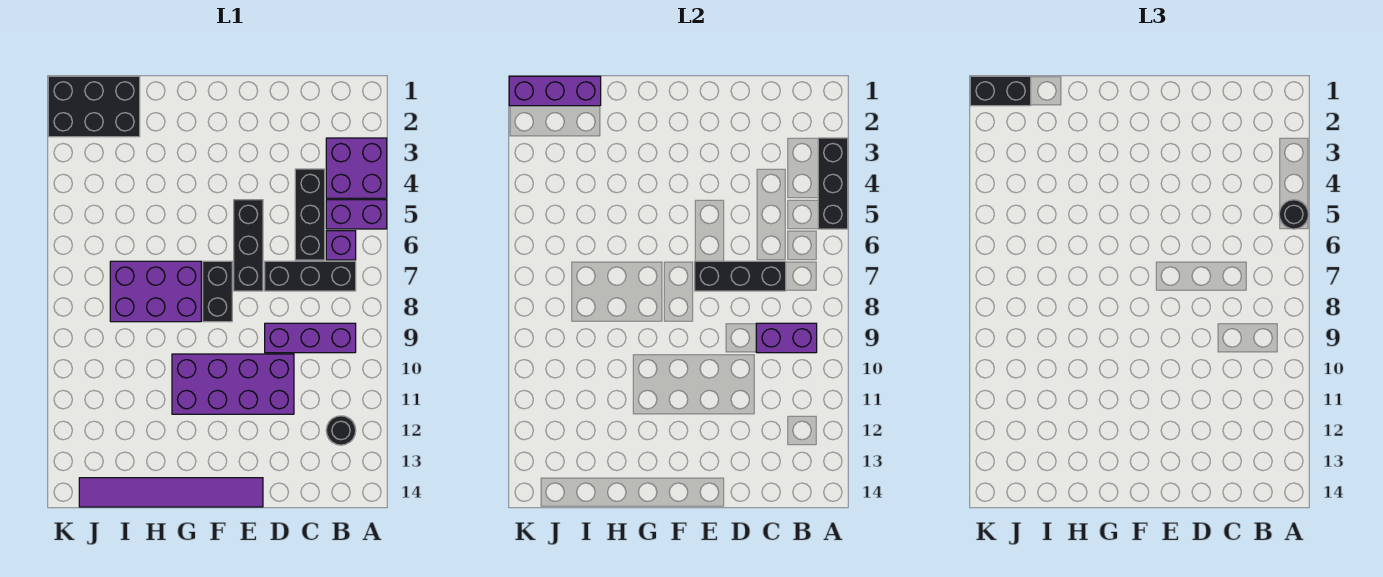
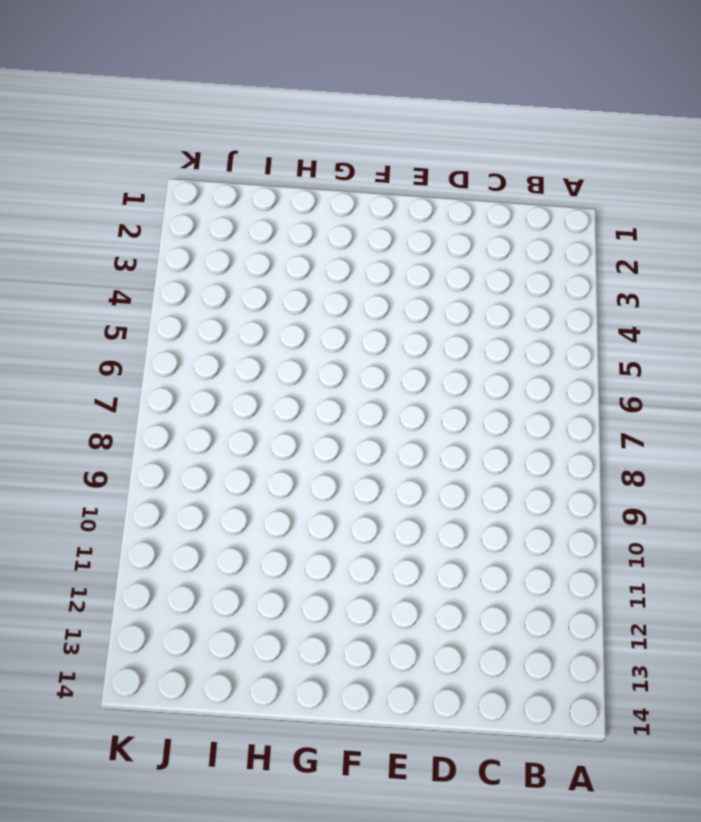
none -> purple 2x2 brick [326,138,387,198]
none -> purple 1x2 brick [326,200,387,229]
none -> purple 1x1 brick [326,231,356,260]

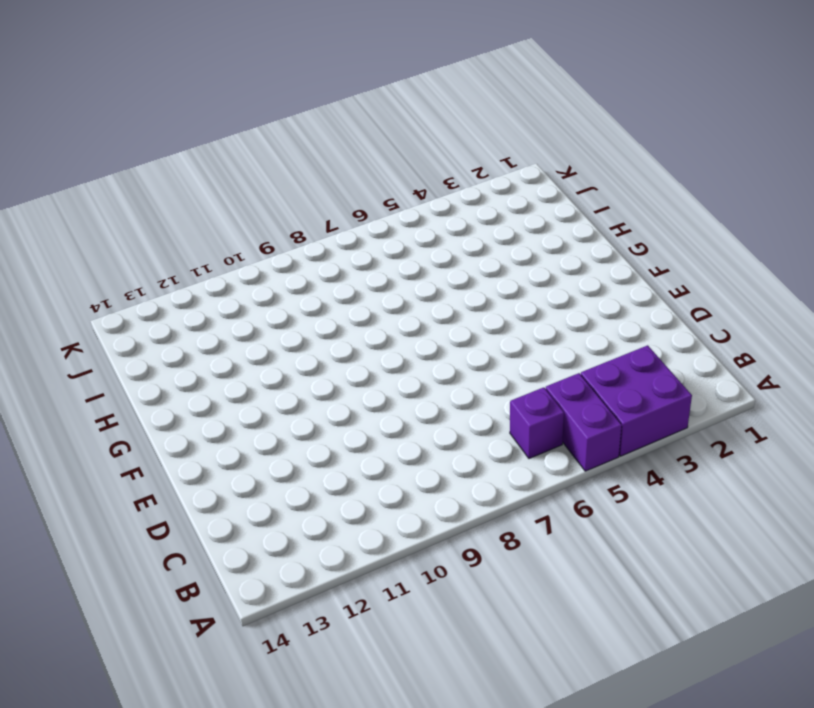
none -> black 1x3 brick [265,261,356,291]
none -> purple 1x3 brick [265,323,356,353]
none -> black 1x1 round brick [326,416,356,445]

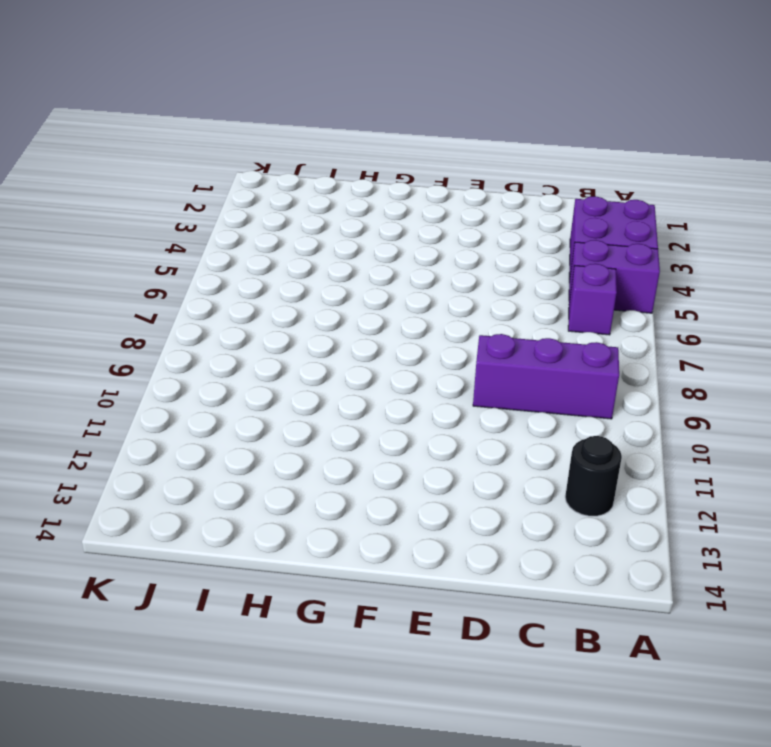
none -> black 1x3 brick [265,261,356,291]
none -> black 1x3 brick [295,169,325,260]
none -> purple 2x4 brick [172,354,294,414]

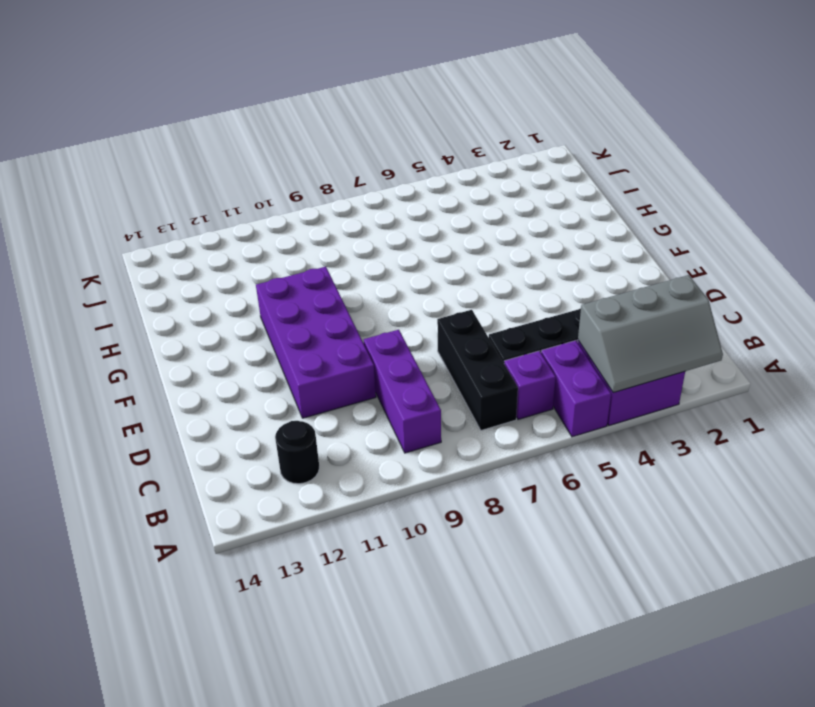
grey 2x3 slope [578,275,723,393] -> black 1x3 brick [818,138,848,229]
none -> black 1x3 brick [234,200,263,291]
none -> purple 1x6 tile [79,478,263,507]
none -> black 1x2 brick [203,261,232,322]

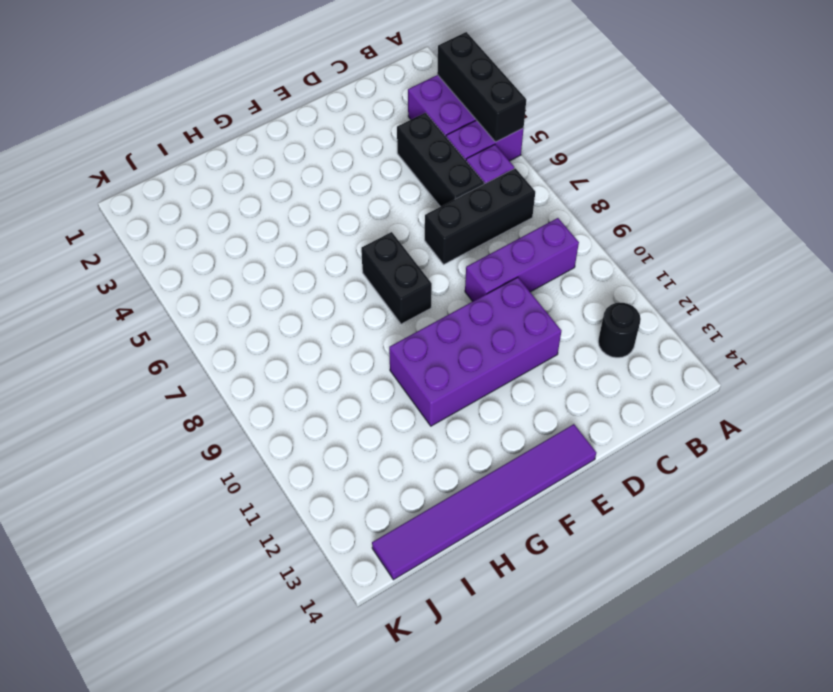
none -> black 1x3 brick [234,200,263,291]
none -> purple 2x3 brick [110,261,201,322]
none -> black 2x3 brick [48,76,140,137]

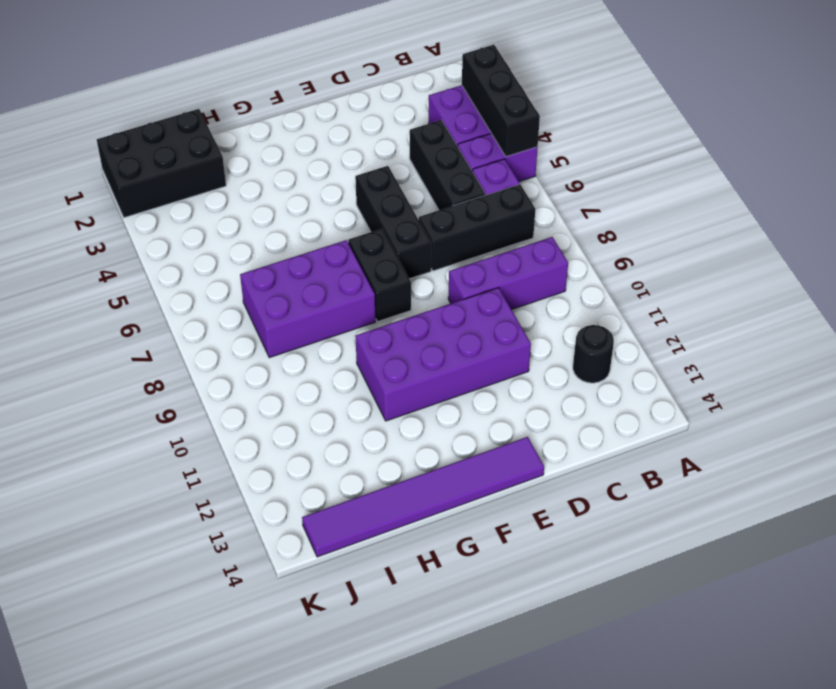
none -> purple 1x2 brick [756,323,817,353]
none -> black 1x3 brick [695,261,786,291]
none -> purple 1x3 brick [509,76,601,106]

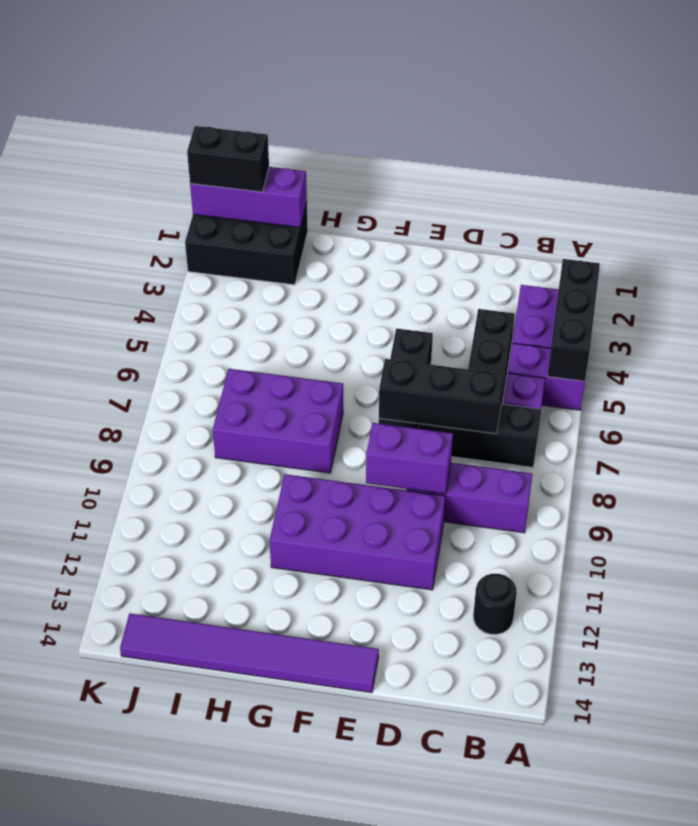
purple 1x2 brick [366,423,453,494] -> purple 1x2 brick moved to [756,323,817,353]
none -> black 1x2 brick [203,261,232,322]
none -> black 1x1 round brick [1279,200,1309,229]

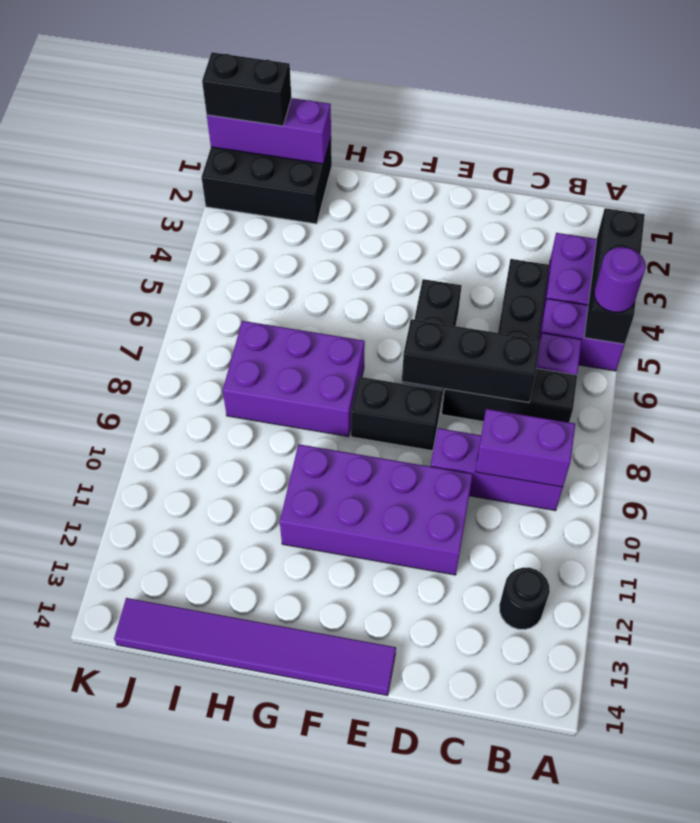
purple 1x1 round brick [594,247,646,312] -> black 1x1 round brick [1279,200,1309,229]
black 1x2 brick [351,377,442,451] -> black 1x2 brick turned to [203,261,232,322]

